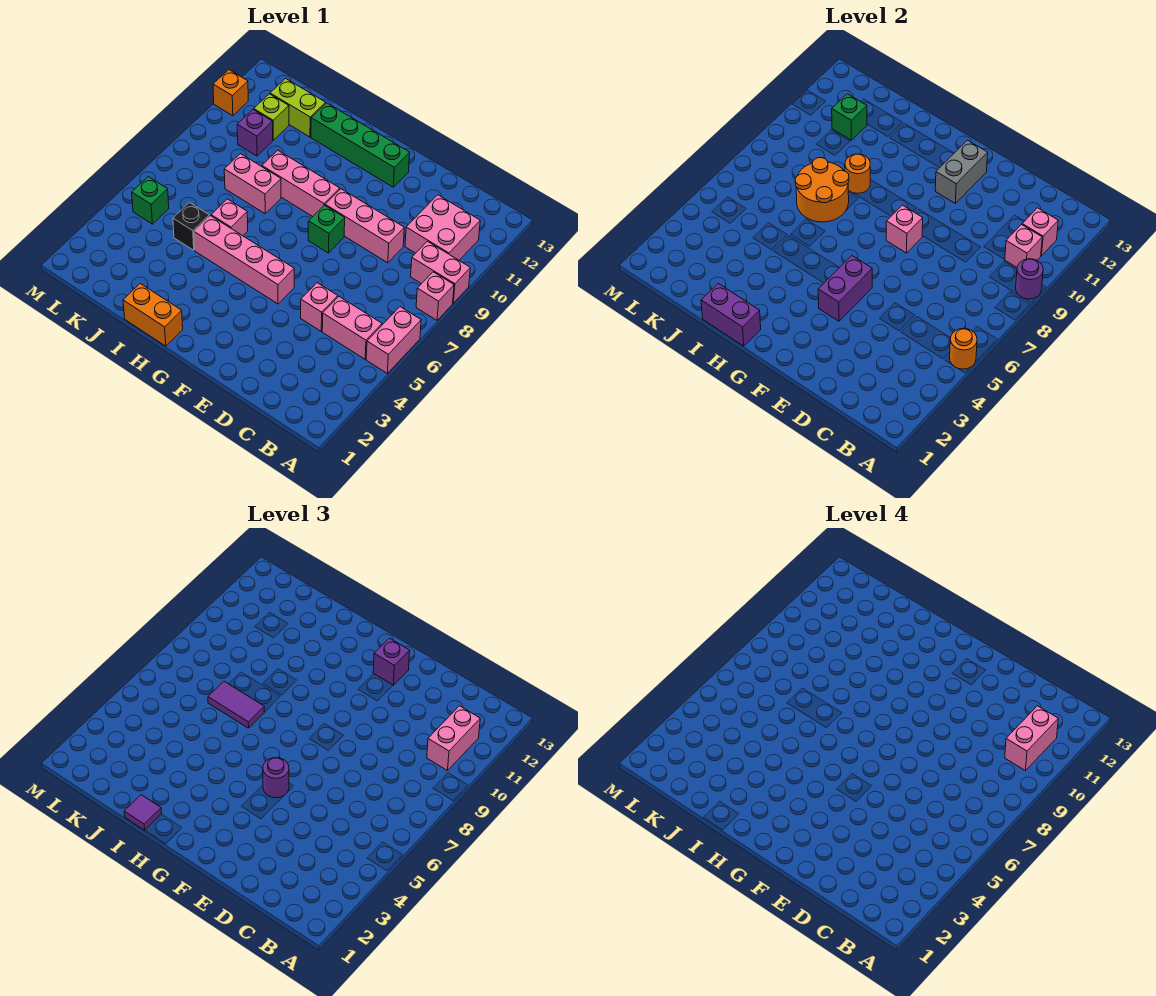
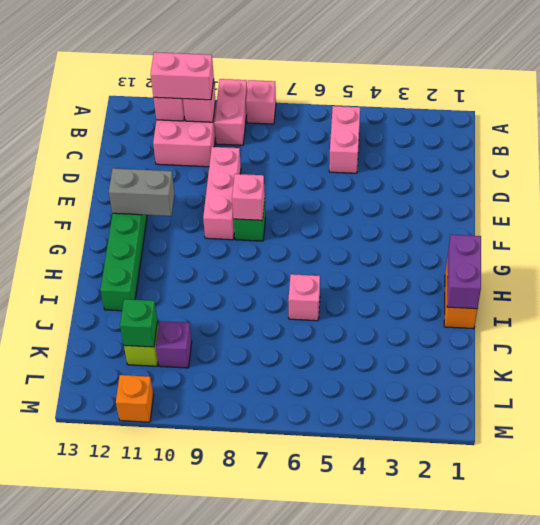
none -> pink 1x2 brick [366,307,421,373]
none -> pink 1x1 brick [301,283,338,331]
none -> pink 1x4 brick [194,216,294,304]
none -> pink 1x3 brick [262,150,340,217]

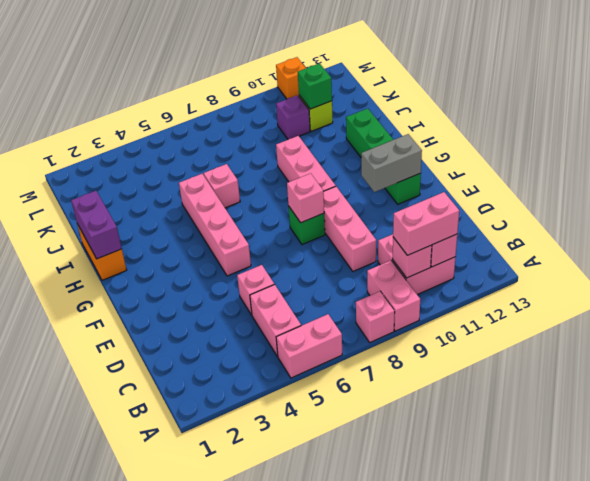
none -> pink 1x2 brick [224,154,281,214]
none -> black 1x1 brick [173,203,209,250]
none -> lime 1x2 brick [270,79,326,137]
none -> green 1x1 brick [132,177,169,224]

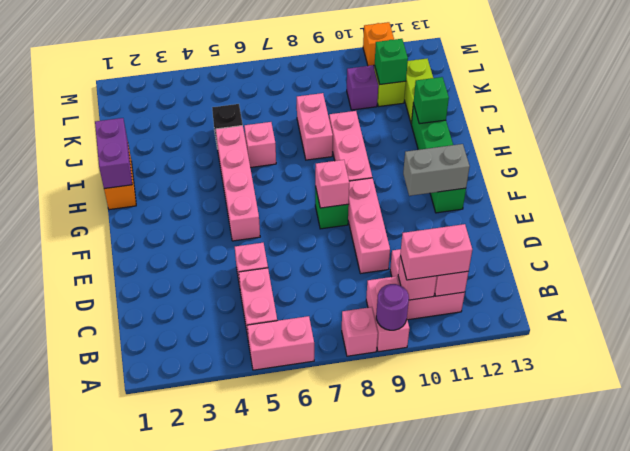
green 1x1 brick [413,77,449,124] -> green 1x1 brick moved to [132,177,169,224]
none -> orange 1x1 round brick [950,328,977,369]
none -> purple 1x2 brick [818,256,872,321]
none -> orange 2x2 round brick [795,158,849,222]
none -> orange 1x1 round brick [845,154,870,193]

